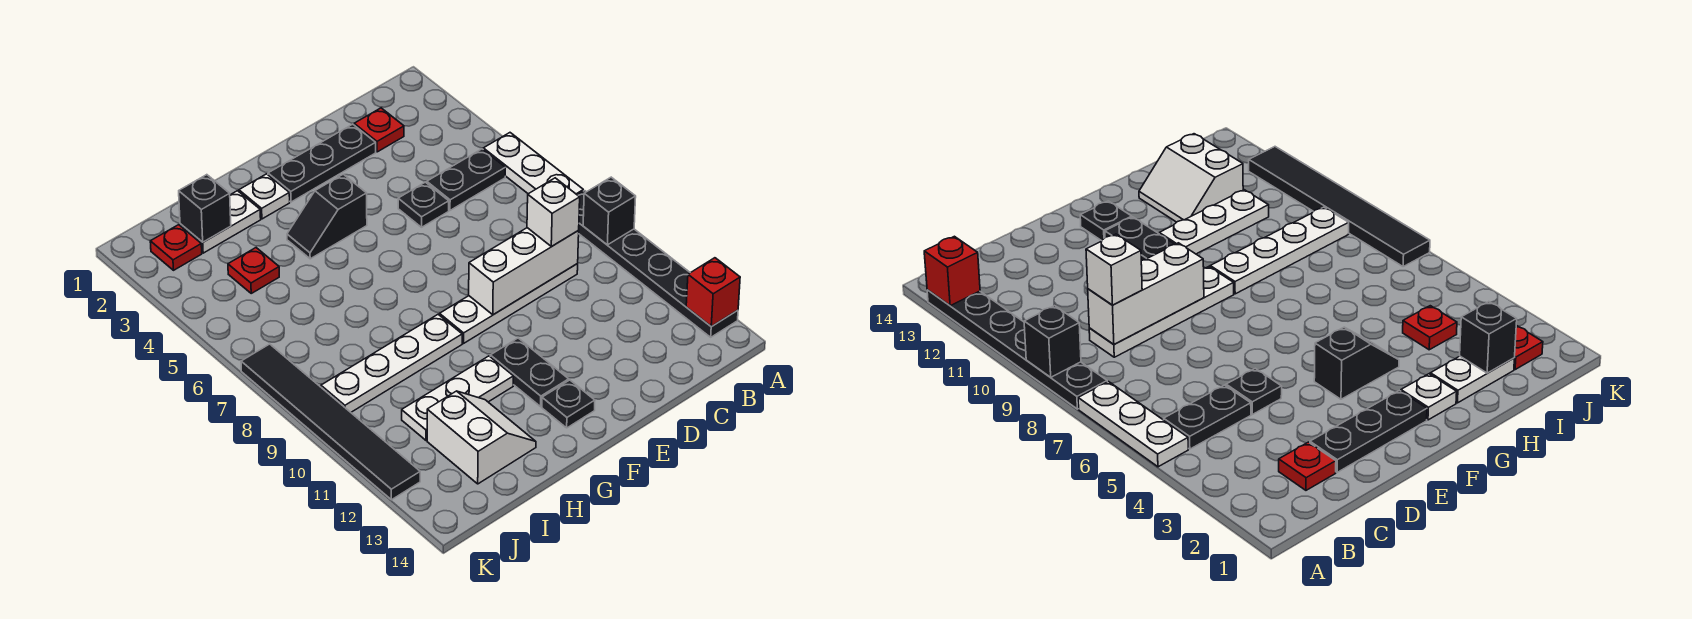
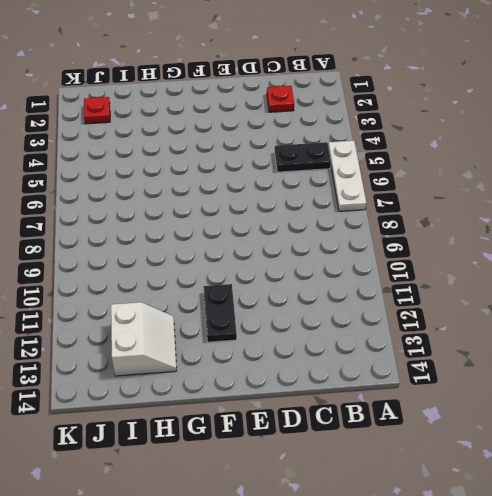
none -> black 1x6 plate [578,191,738,337]
none -> white 1x4 plate [440,264,578,343]
none -> black 1x3 plate [268,124,376,202]

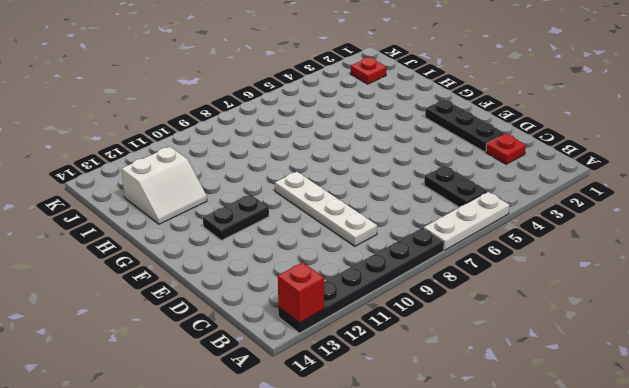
none -> black 1x1 plate [398,182,449,227]
none -> black 1x2 slope [287,174,367,259]
none -> black 1x1 plate [542,380,595,428]

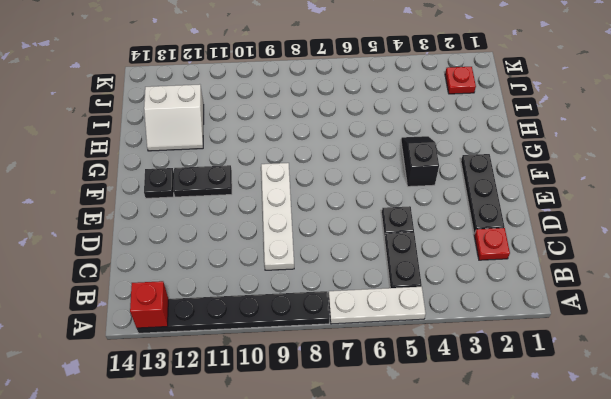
none -> white 1x1 plate [239,174,290,219]
none -> white 1x4 plate [321,314,462,412]
none -> white 1x3 plate [402,356,513,440]

